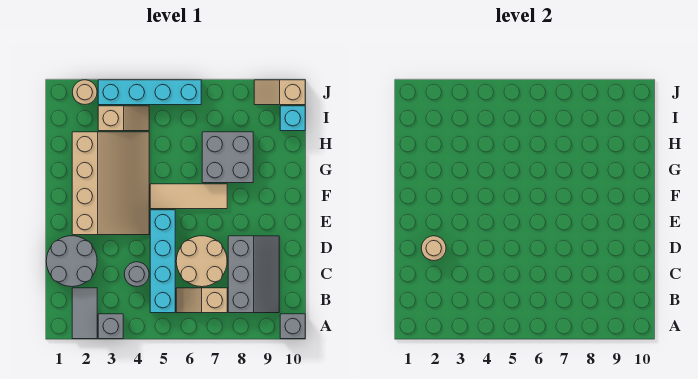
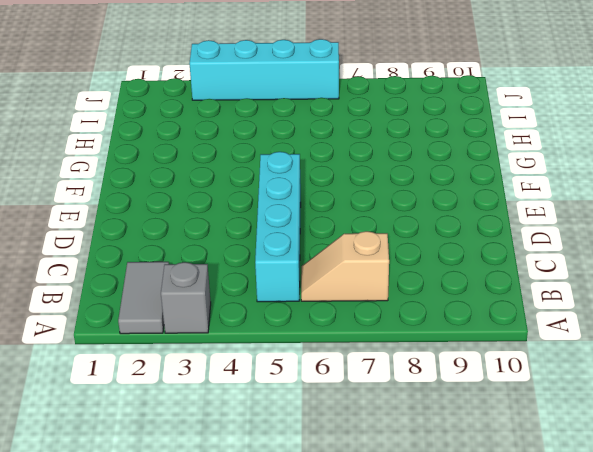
none -> grey 1x1 brick [280,314,305,339]
none -> grey 2x3 slope [228,236,279,313]
none -> grey 2x2 round brick [46,236,97,287]

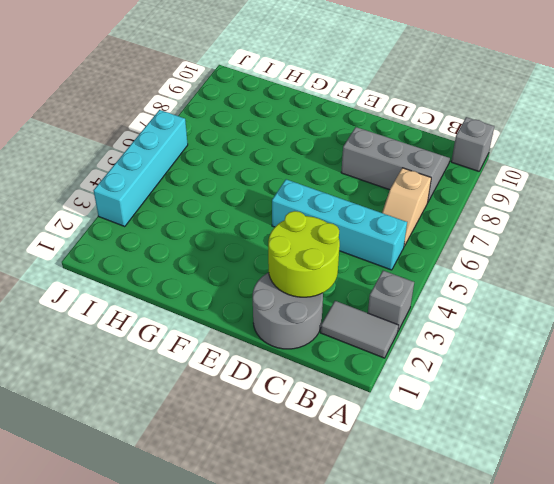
lime 2x2 round brick [268,211,340,297] -> tan 1x1 round brick [421,236,446,261]
none -> grey 1x1 round brick [124,262,149,287]
none -> tan 2x2 round brick [176,236,227,287]
none -> tan 3x4 slope [72,132,149,235]

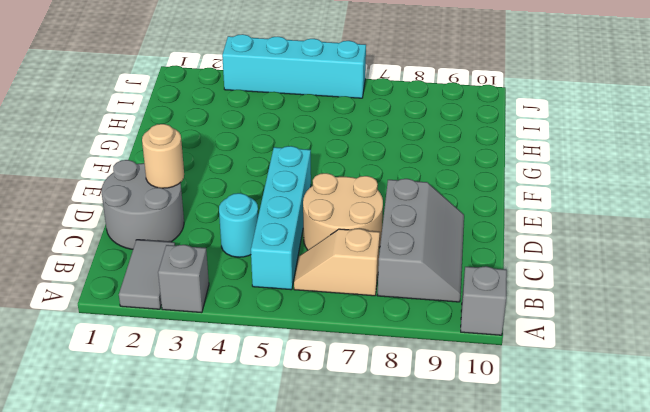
cyan 1x1 round brick [219,193,258,257] -> grey 1x1 round brick [124,262,149,287]
none -> tan 3x4 slope [72,132,149,235]
none -> tan 1x3 tile [150,184,227,209]
none -> grey 2x2 brick [202,132,253,183]

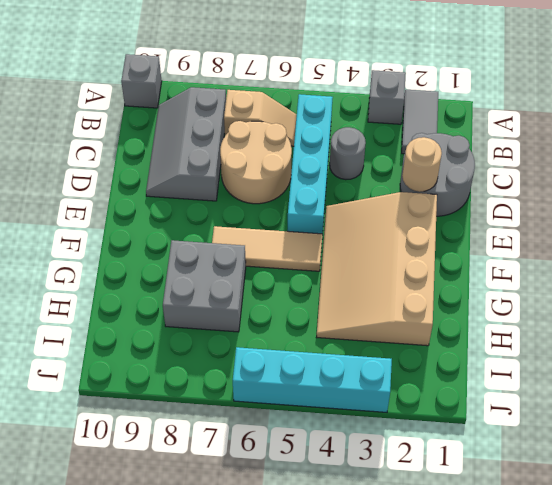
none -> tan 1x2 slope [98,106,149,131]
none -> cyan 1x1 brick [280,106,305,131]
none -> tan 1x1 round brick [72,80,97,105]

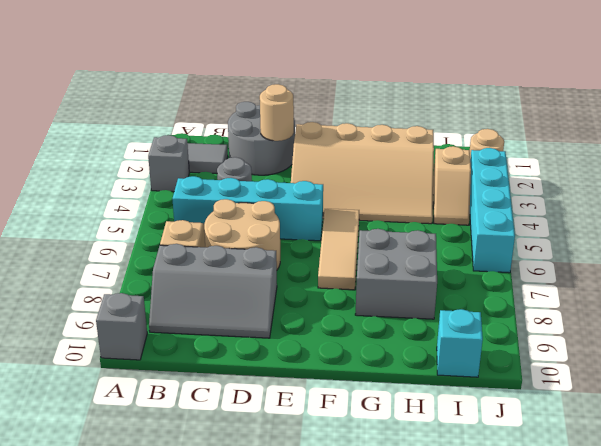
none -> tan 1x2 slope [254,80,305,105]

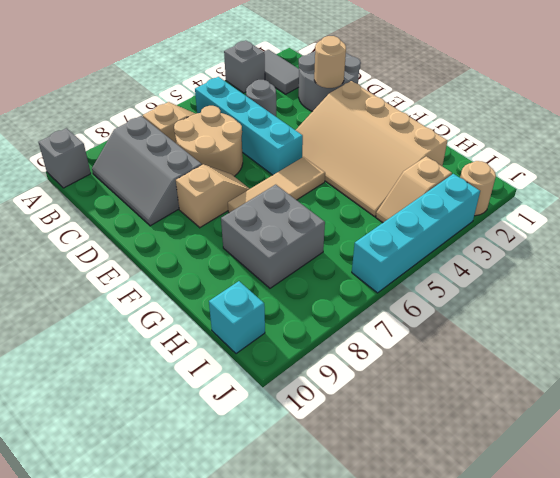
tan 1x2 slope [176,165,249,228] -> tan 1x2 slope moved to [254,80,305,105]

